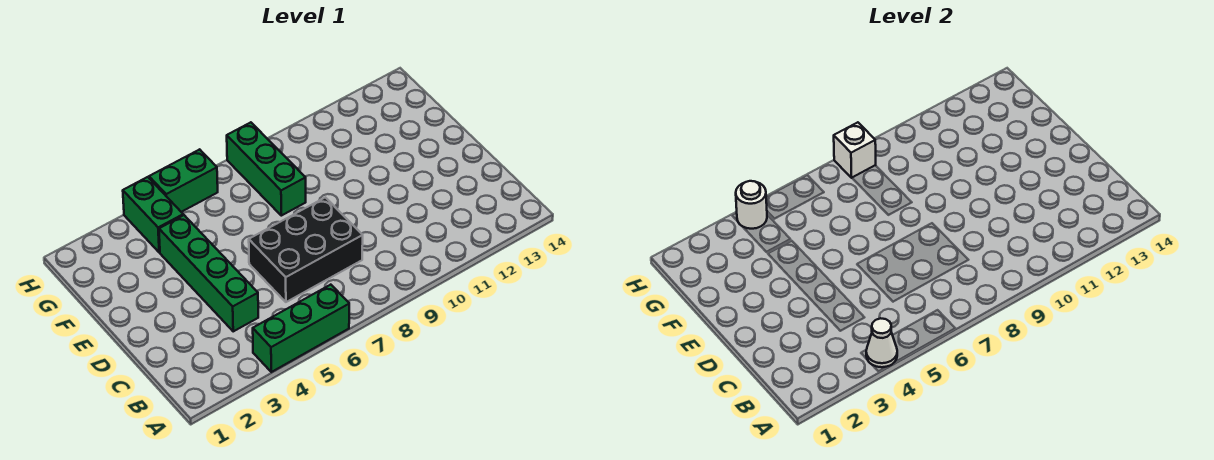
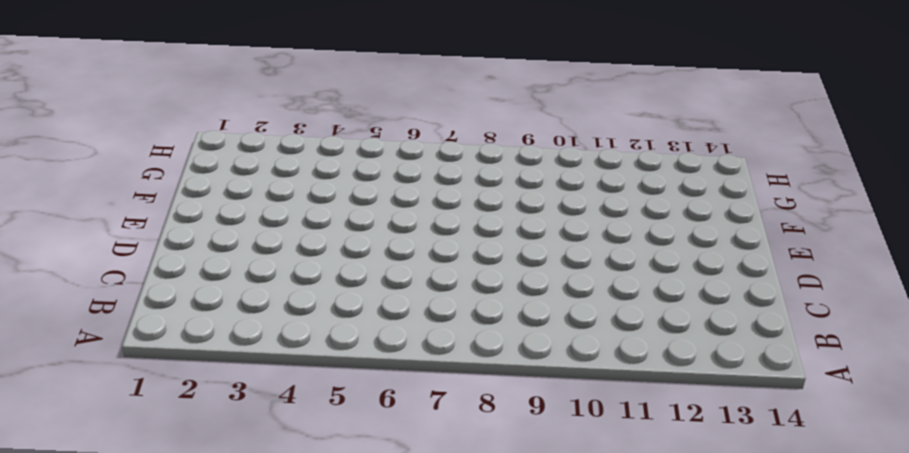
none -> green 1x3 brick [253,285,349,372]
none -> green 1x4 brick [159,215,258,331]

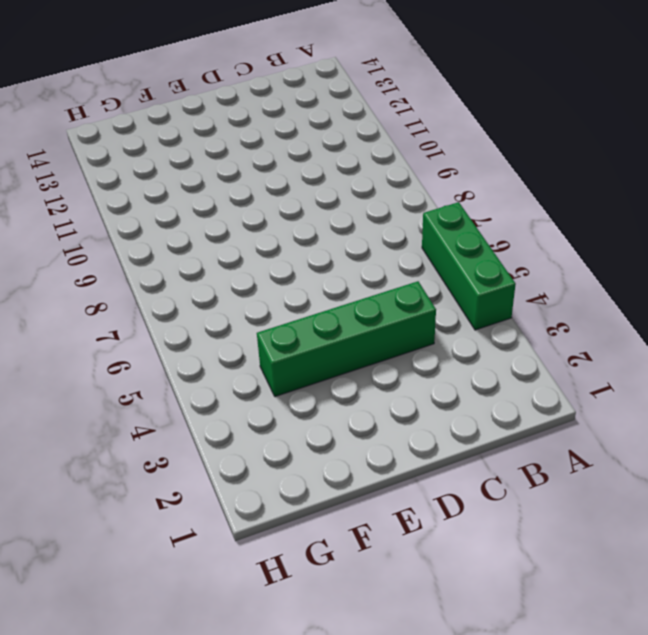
none -> black 2x3 brick [249,197,363,302]
none -> green 1x3 brick [227,122,306,216]

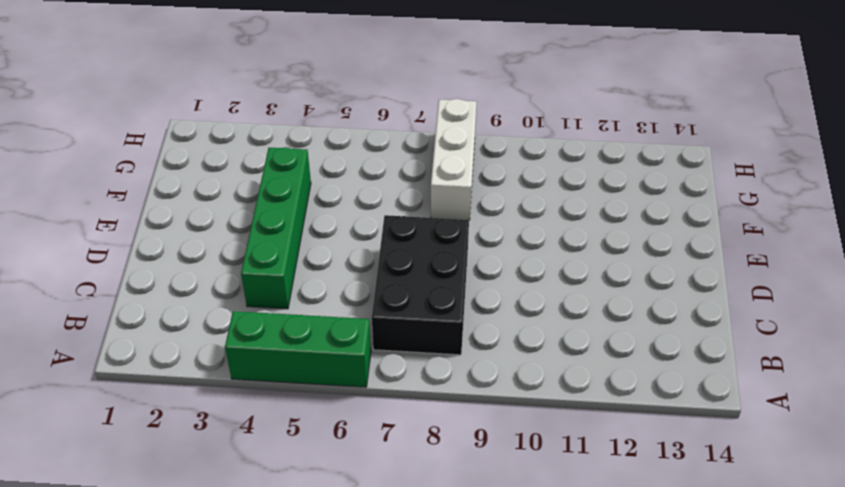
black 2x3 brick [372,215,469,355] -> black 2x3 brick turned to [249,197,363,302]
white 1x3 brick [431,99,477,220] -> green 1x3 brick [227,122,306,216]
none -> green 1x2 brick [123,177,183,252]
none -> green 1x2 brick [149,149,218,212]

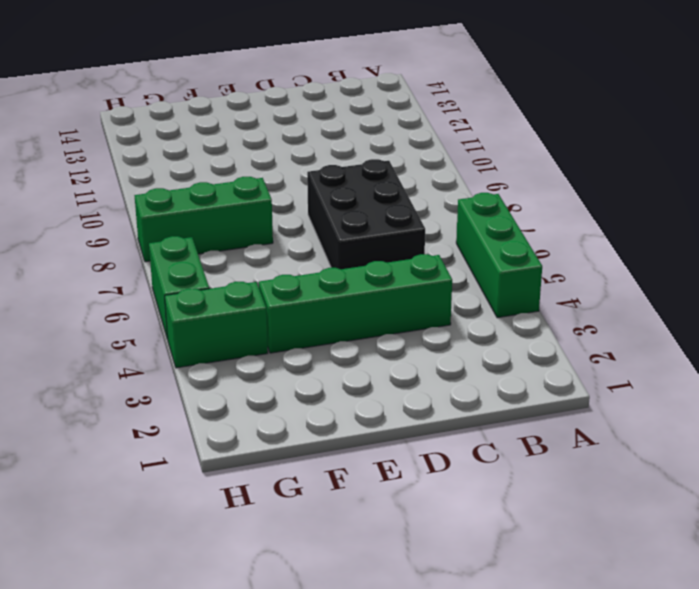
none -> white 1x1 cone [866,318,897,367]
none -> white 1x1 round brick [736,181,767,229]

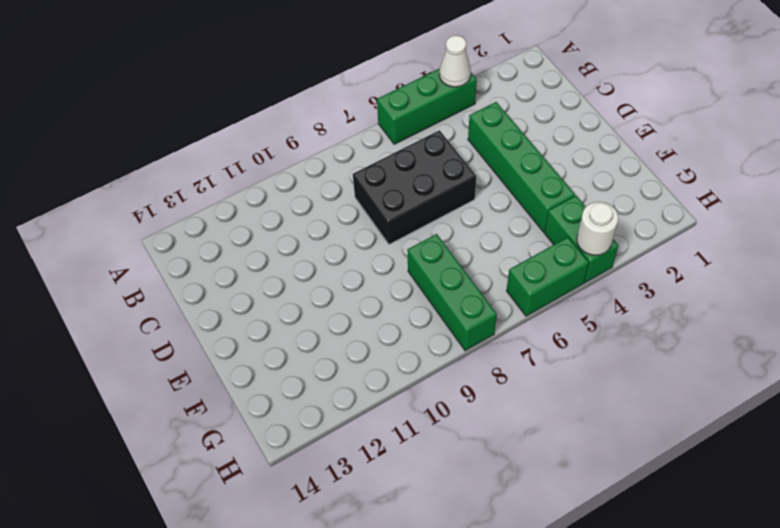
none -> white 1x1 brick [834,122,876,178]

